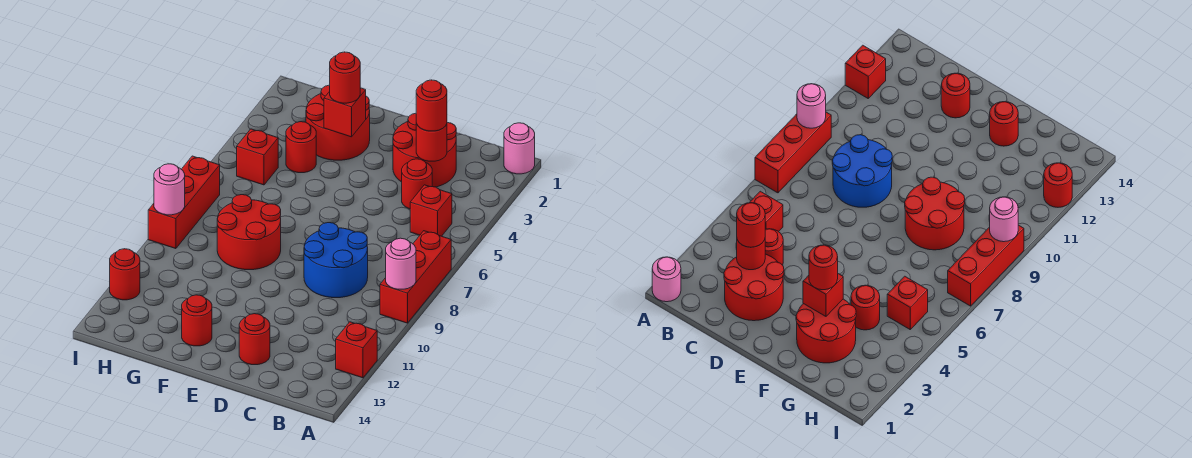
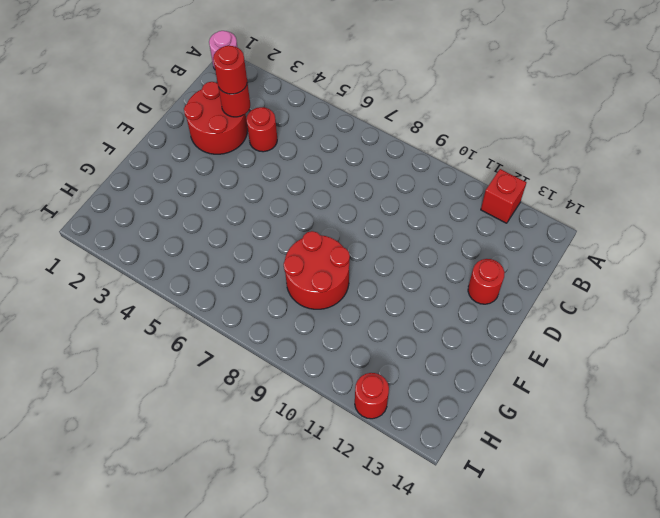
none -> red 1x3 brick [380,231,451,323]
none -> red 1x1 brick [410,185,452,236]
none -> blue 2x2 round brick [304,223,368,298]

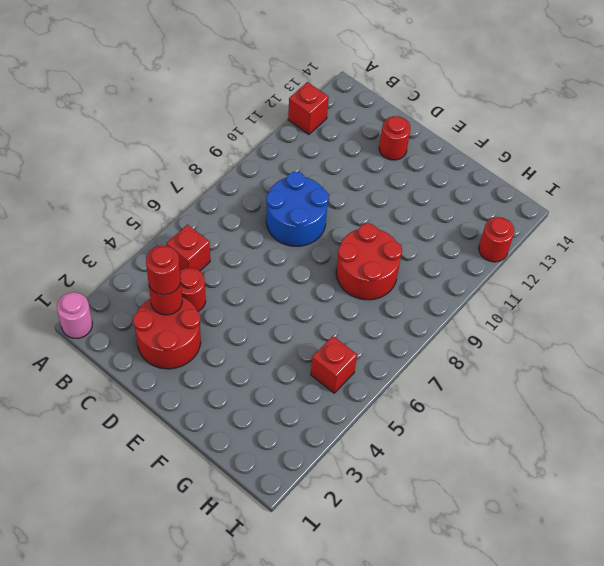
none -> red 1x3 brick [380,231,451,323]
none -> red 2x2 round brick [306,85,370,160]
none -> red 1x1 round brick [182,295,212,346]

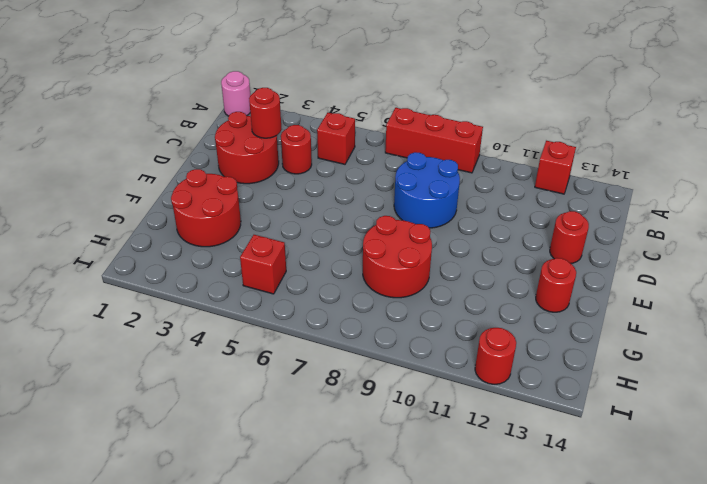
none -> red 1x1 round brick [286,122,316,173]
none -> red 1x3 brick [148,156,220,249]
none -> pink 1x1 round brick [386,238,416,289]

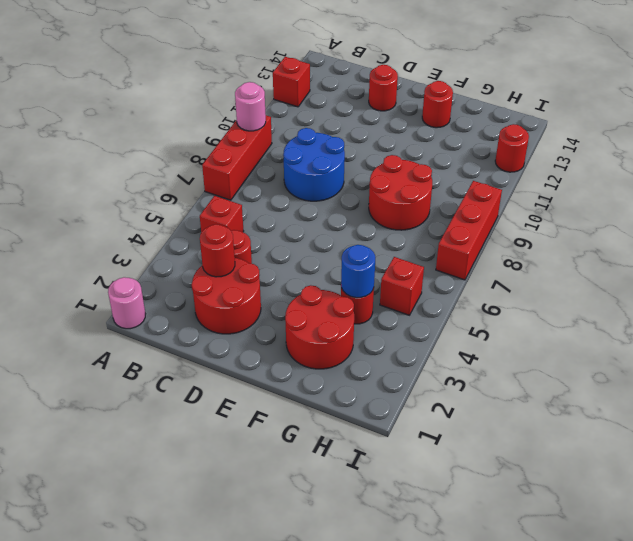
blue 1x1 round brick [341,245,375,298] -> none
none -> red 1x1 brick [324,88,366,137]
none -> pink 1x1 round brick [154,164,185,215]
none -> red 1x1 round brick [416,80,447,131]

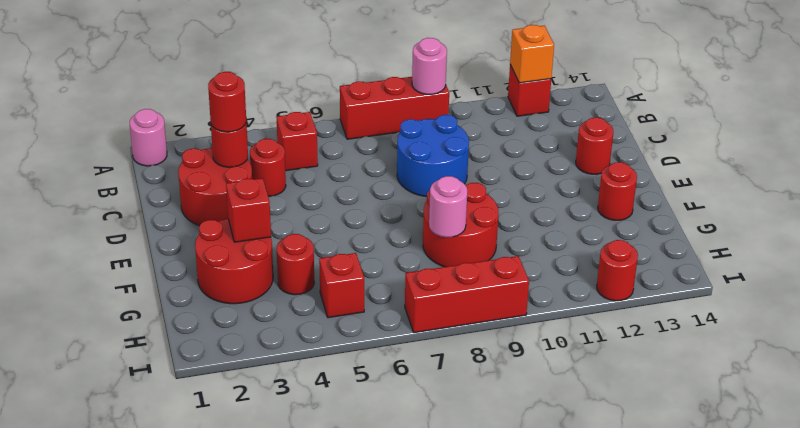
orange 1x1 brick [510,25,554,83] -> none
pink 1x1 round brick [429,176,467,237] -> pink 1x1 round brick moved to [154,164,185,215]
none -> red 1x1 round brick [330,52,360,103]

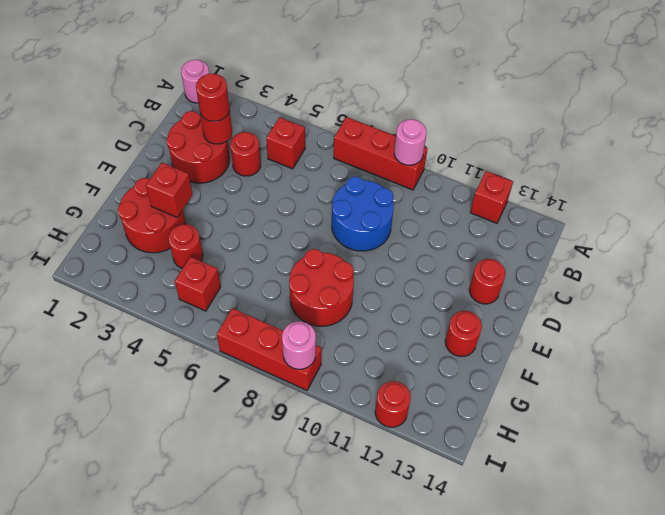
none -> red 1x1 round brick [330,52,360,103]

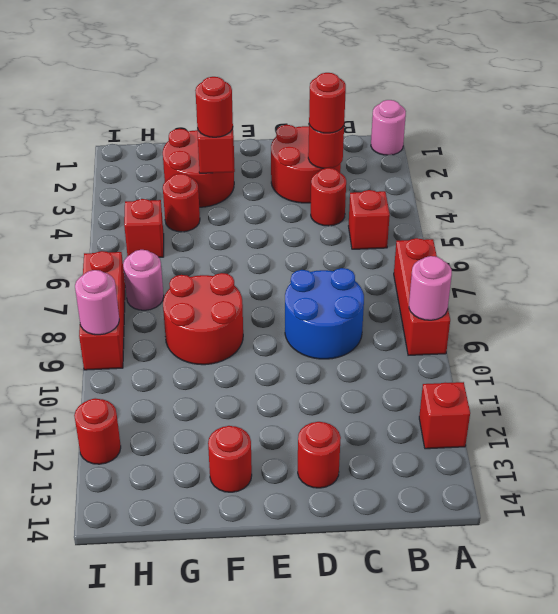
pink 1x1 round brick [123,250,164,310] -> none

